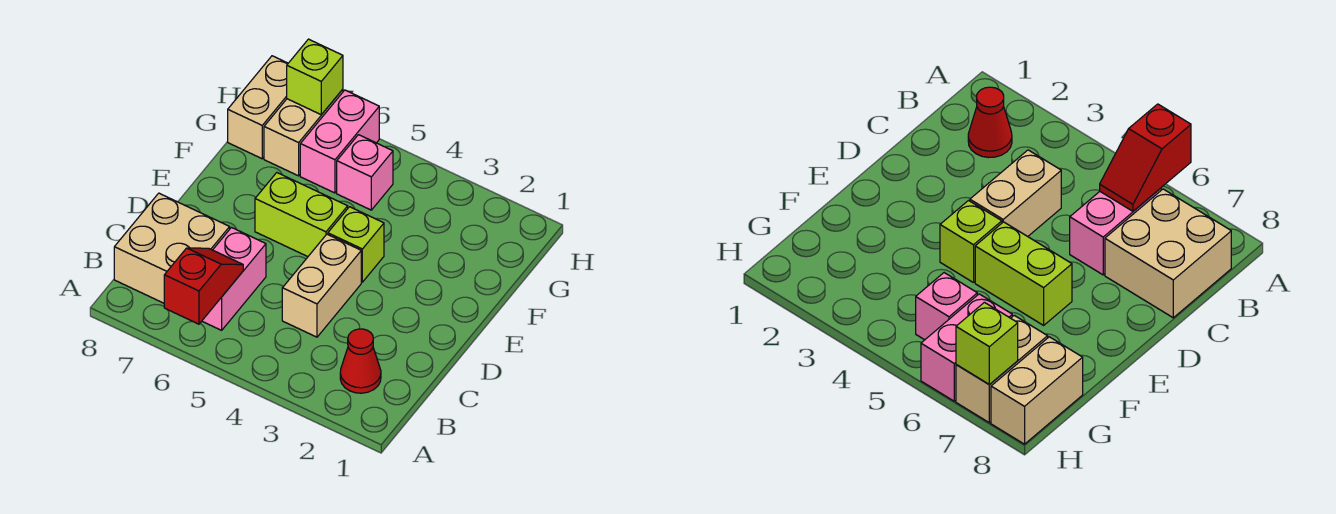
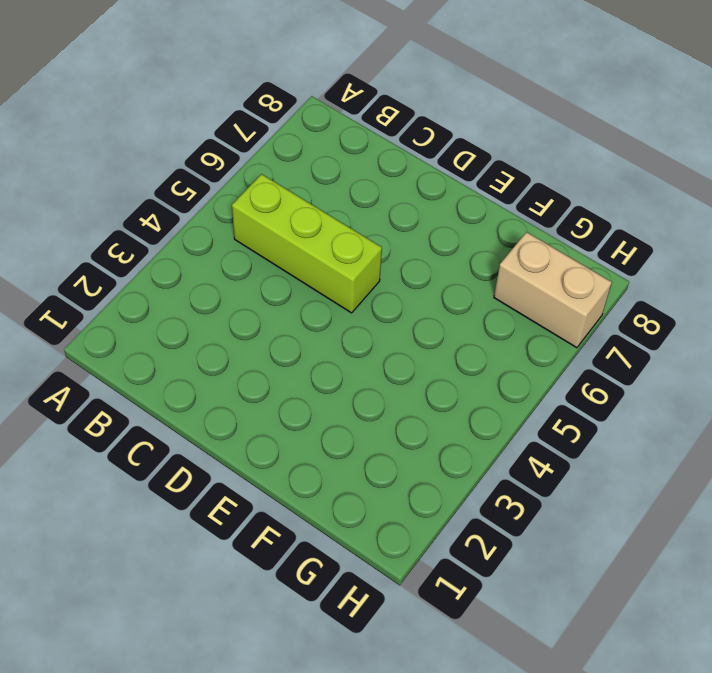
lime 1x3 brick [232,174,382,313] -> none
none -> red 1x1 cone [340,329,381,393]
none -> pink 1x2 brick [202,228,266,330]
none -> tan 2x2 brick [114,193,230,303]

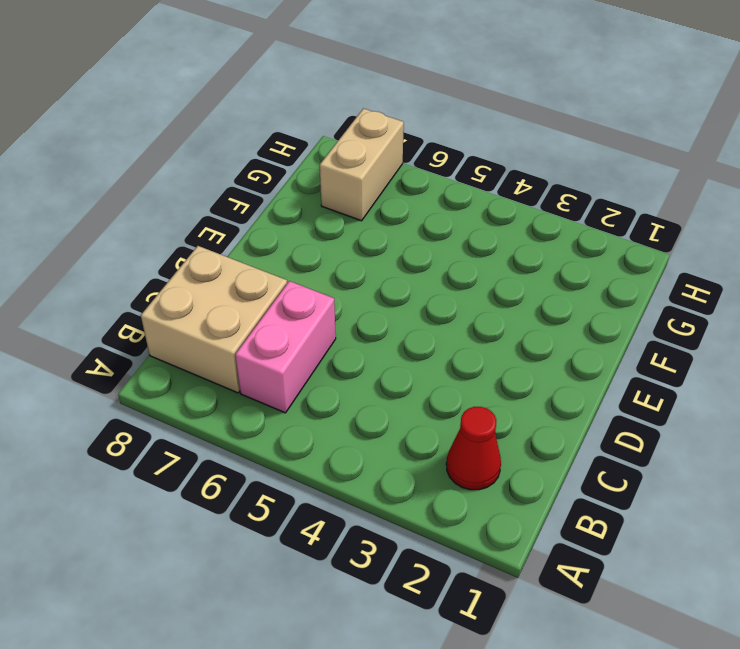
none -> tan 1x2 brick [282,234,361,337]
none -> lime 1x1 brick [328,207,384,282]
none -> lime 1x2 brick [255,173,348,257]

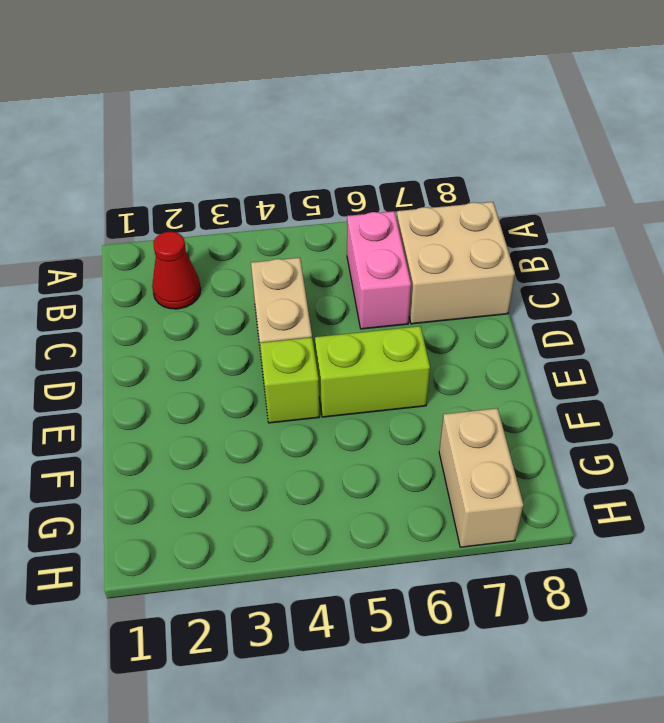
none -> pink 1x1 brick [337,135,393,210]
none -> pink 1x2 brick [300,90,379,193]
none -> tan 1x2 brick [228,56,288,159]

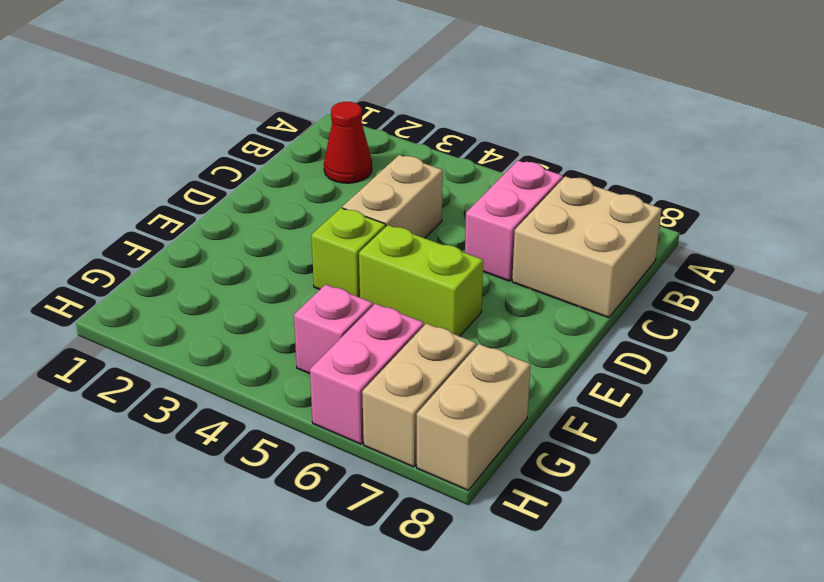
none -> red 1x2 slope [164,248,243,324]
none -> lime 1x1 brick [287,39,343,115]

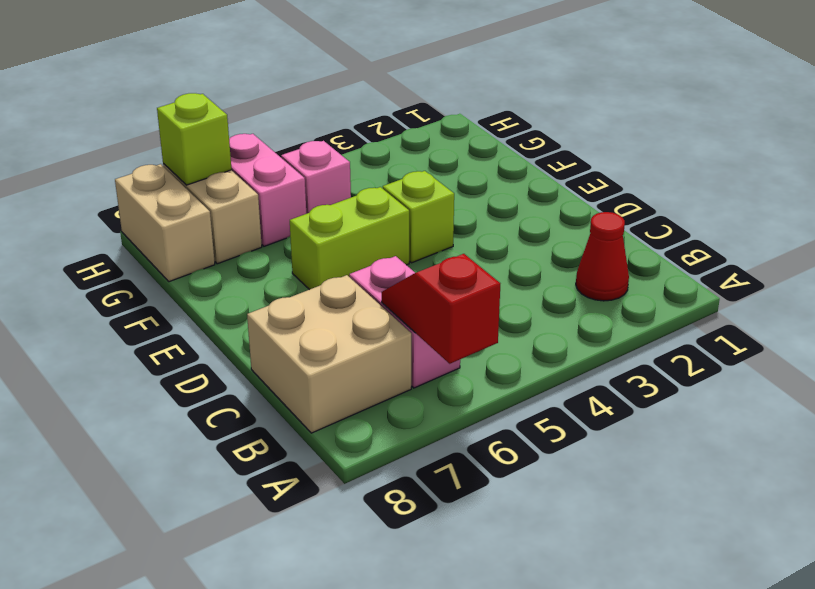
none -> tan 1x2 brick [282,234,361,337]

